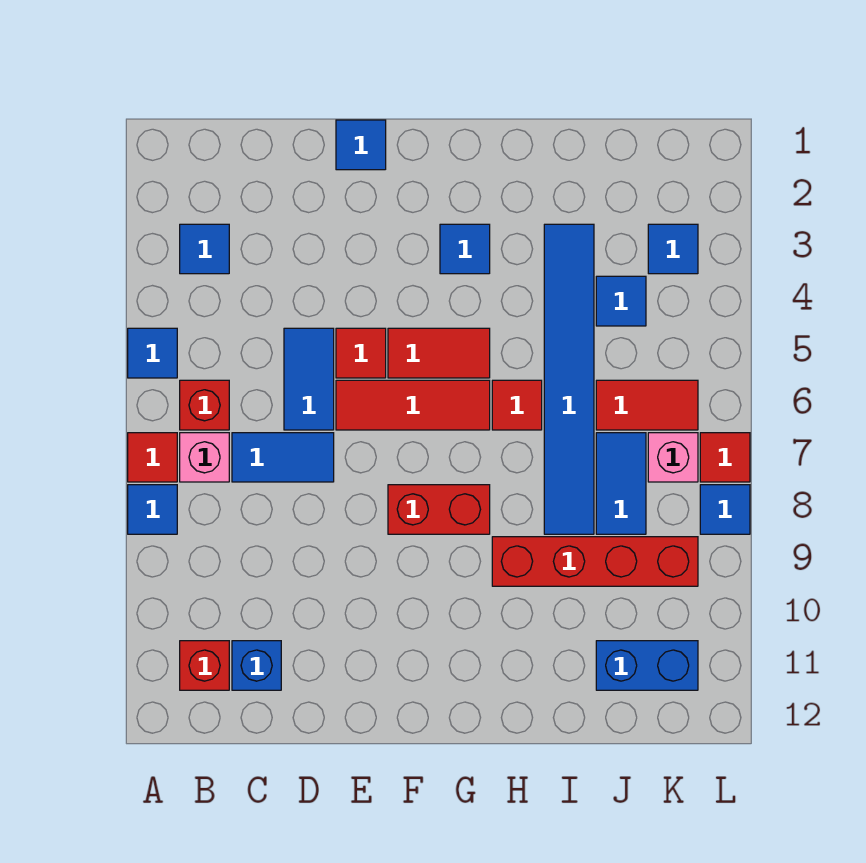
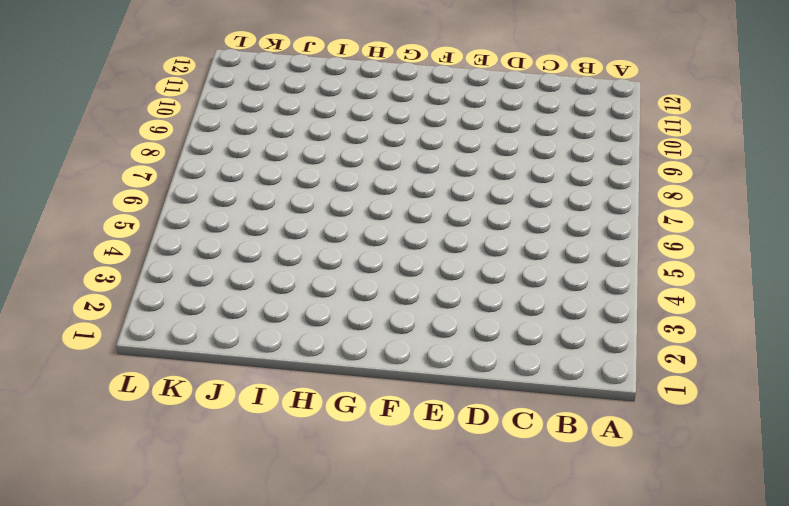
none -> blue 1x1 tile [128,328,177,378]
none -> red 1x1 tile [128,433,177,482]
none -> blue 1x1 tile [128,485,177,534]

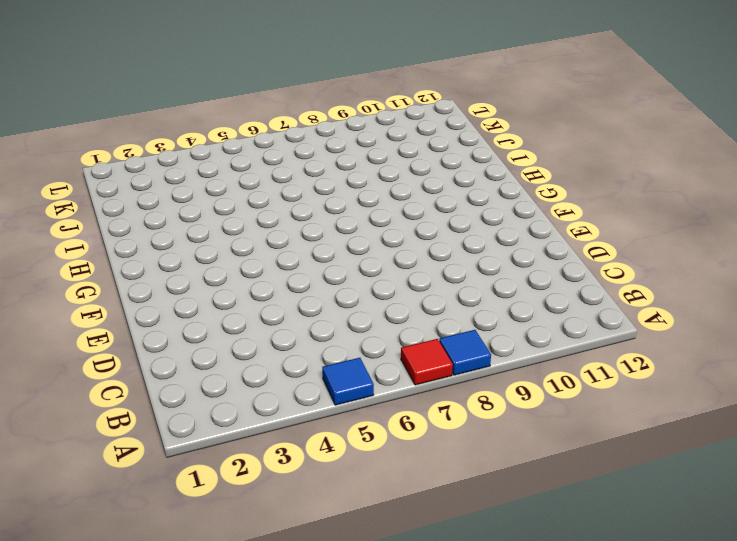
none -> blue 1x1 tile [180,224,229,274]
none -> red 1x1 brick [180,380,229,430]
none -> pink 1x1 brick [180,433,229,482]

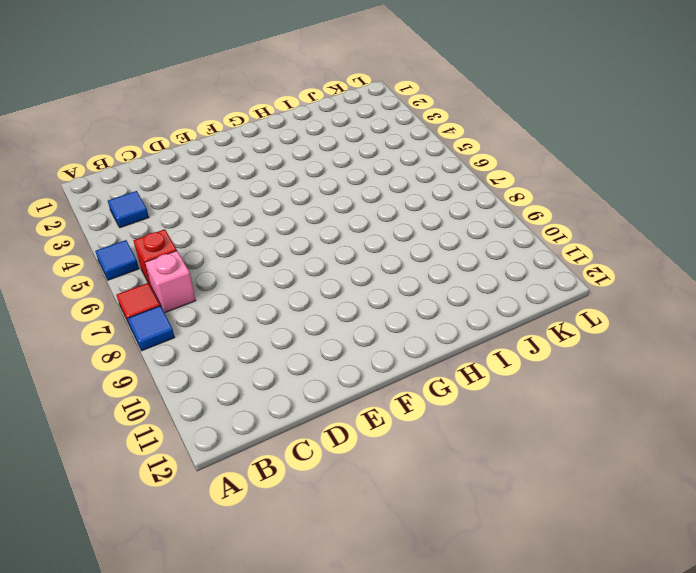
none -> red 1x1 brick [180,641,229,690]
none -> blue 1x2 tile [232,433,334,482]
none -> blue 1x1 brick [232,641,281,690]

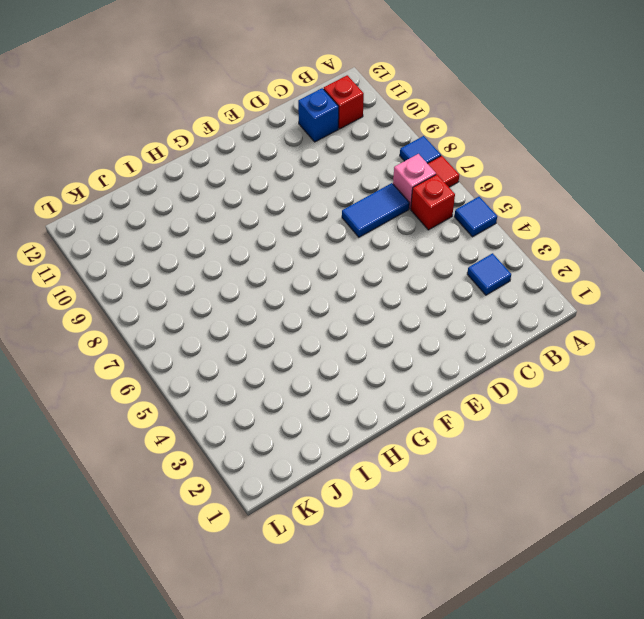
none -> blue 1x2 tile [284,328,334,430]
none -> blue 1x1 tile [336,120,386,170]
none -> red 1x1 tile [336,328,386,378]

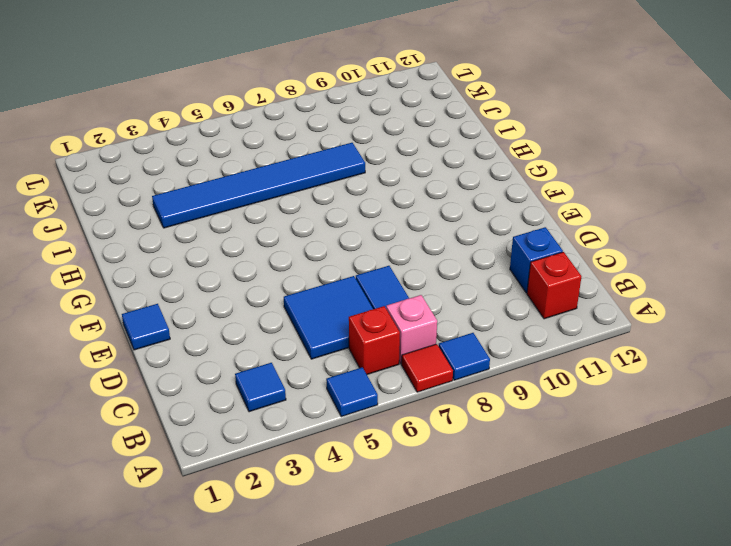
blue 2x2 tile [284,276,373,359] -> blue 1x2 tile [284,328,334,430]
none -> red 1x1 tile [336,328,386,378]
none -> red 1x3 tile [336,380,490,430]
none -> red 1x2 tile [388,328,490,378]

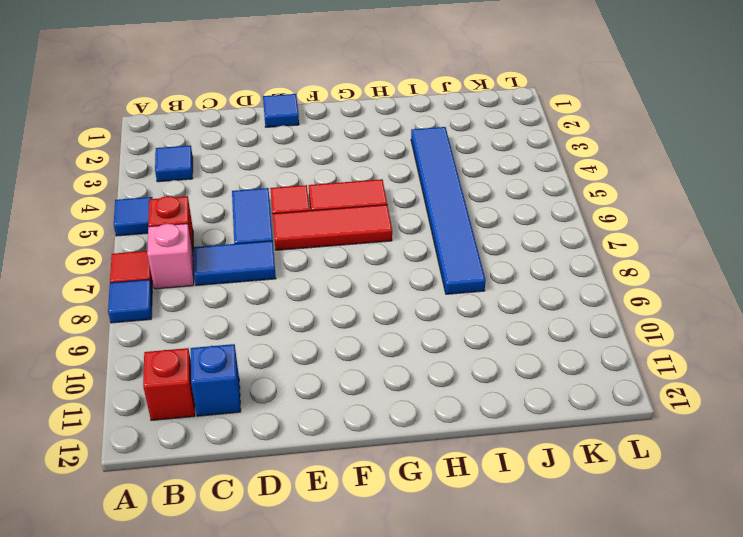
none -> red 1x2 brick [388,485,490,534]
none -> blue 1x1 tile [440,224,490,274]
none -> red 1x1 tile [492,380,542,430]

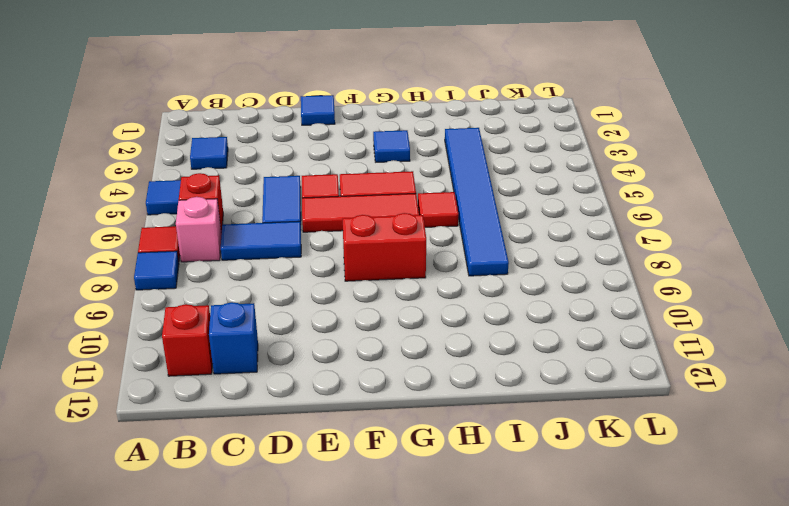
none -> red 1x4 brick [492,537,698,586]
none -> blue 1x1 tile [596,276,646,326]
none -> red 1x2 tile [596,380,698,430]

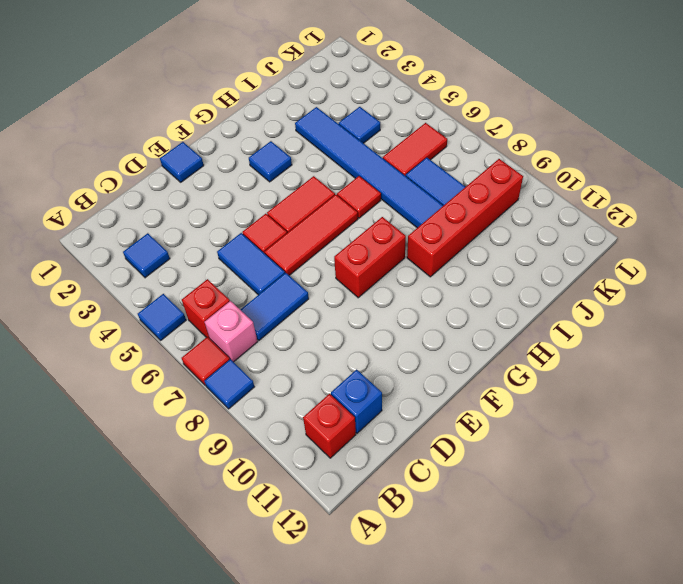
none -> blue 1x2 brick [596,641,698,690]
none -> blue 1x1 tile [648,224,698,274]
none -> pink 1x1 brick [648,433,698,482]

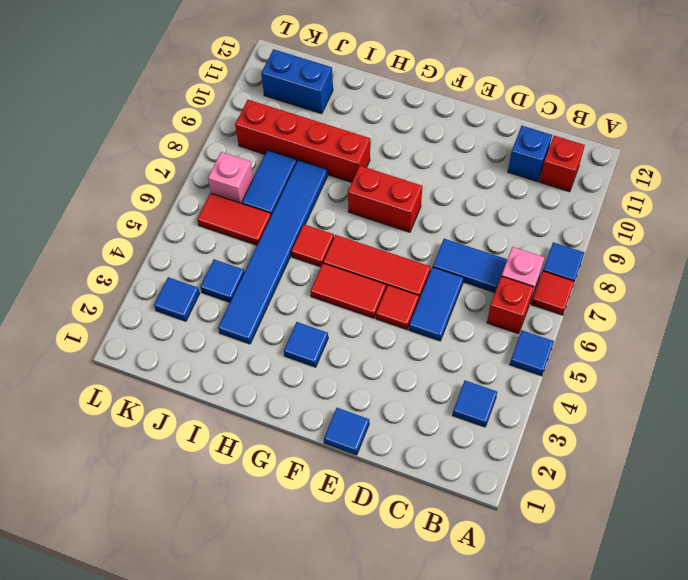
none -> red 1x1 tile [700,433,750,482]
none -> blue 1x1 tile [700,485,750,534]

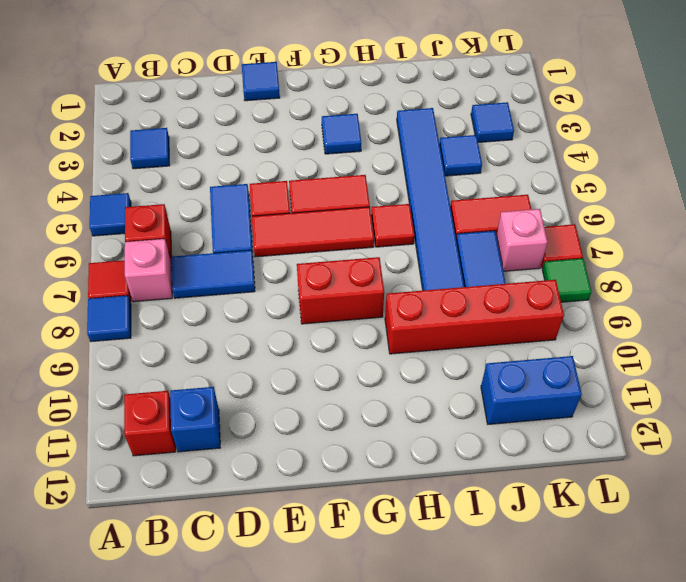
green 1x1 tile [543,258,591,302] -> blue 1x1 tile [700,485,750,534]

